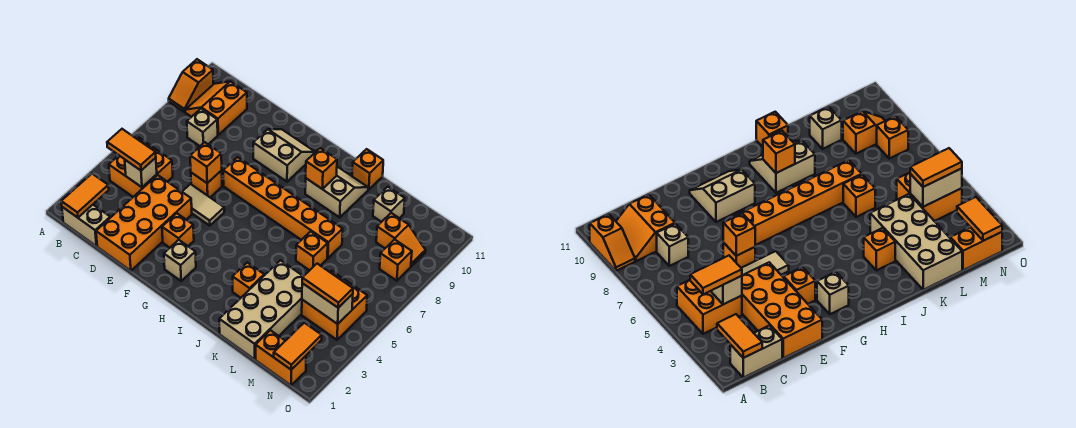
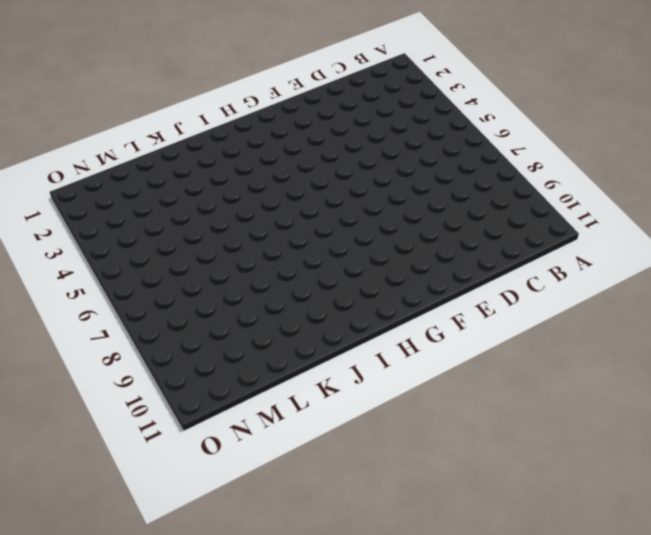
none -> orange 1x2 slope [169,59,213,112]
none -> tan 1x2 brick [62,205,110,246]
none -> orange 2x2 brick [109,138,173,197]
none -> orange 2x2 slope [185,81,247,135]

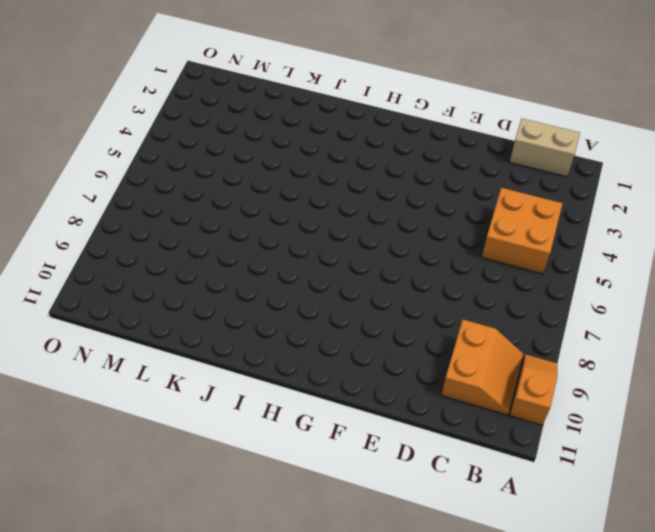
none -> tan 1x1 brick [187,109,218,146]
none -> orange 2x4 brick [96,175,192,271]
none -> tan 1x2 tile [182,184,224,226]
none -> orange 1x1 brick [191,170,222,197]

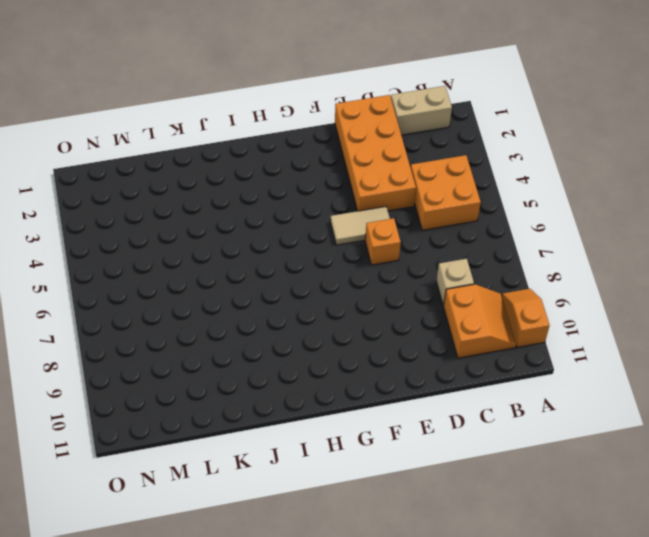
none -> orange 1x1 brick [162,213,194,248]
none -> orange 1x6 brick [223,157,343,258]
none -> tan 2x2 slope [253,129,315,182]
none -> tan 1x1 brick [164,240,196,281]

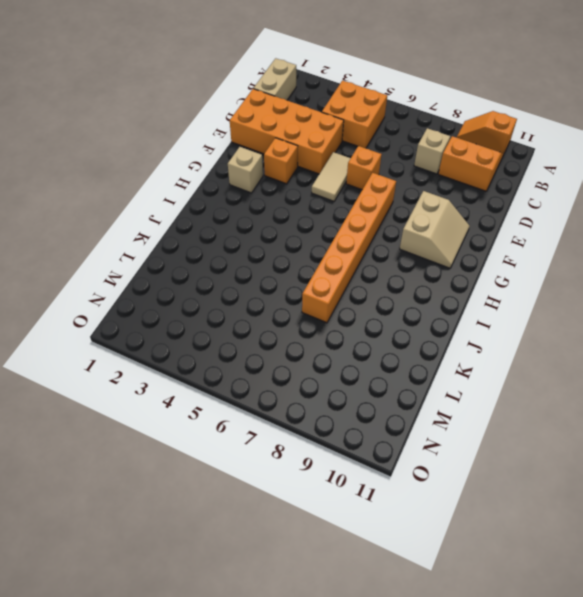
none -> tan 2x2 slope [305,167,368,217]
none -> orange 1x1 brick [233,263,264,298]
none -> orange 1x1 brick [352,149,383,189]
none -> tan 2x4 brick [219,260,303,359]

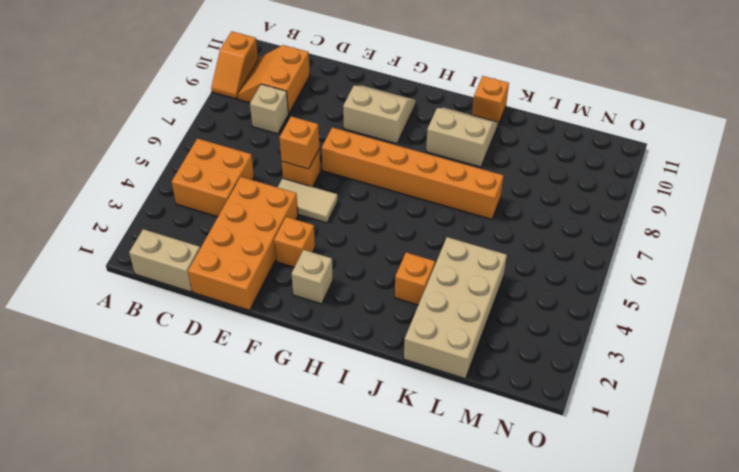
none -> orange 1x1 brick [296,231,328,270]
none -> tan 1x1 brick [373,187,405,222]
none -> orange 1x2 brick [256,330,306,385]
none -> orange 2x2 brick [302,271,367,340]

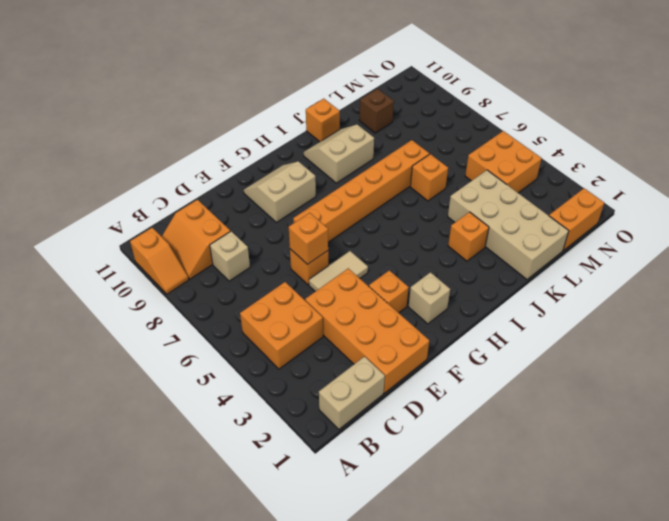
brown 1x1 brick [359,89,394,133] -> tan 1x1 brick [373,187,405,222]
none -> orange 1x2 slope [376,213,426,266]
none -> orange 1x1 brick [380,240,412,281]
none -> orange 1x2 tile [61,174,109,218]
none -> tan 1x1 brick [125,158,157,187]

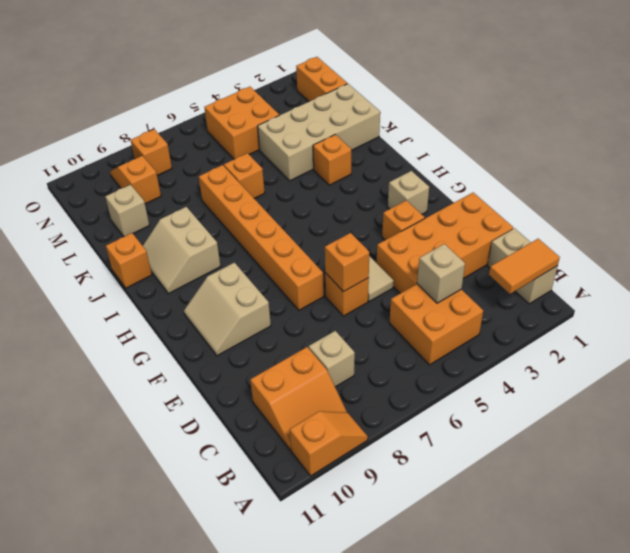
none -> orange 1x1 brick [306,148,337,189]
none -> tan 1x2 brick [302,283,353,324]
none -> orange 1x2 tile [274,323,322,370]
none -> orange 1x2 tile [107,129,156,170]

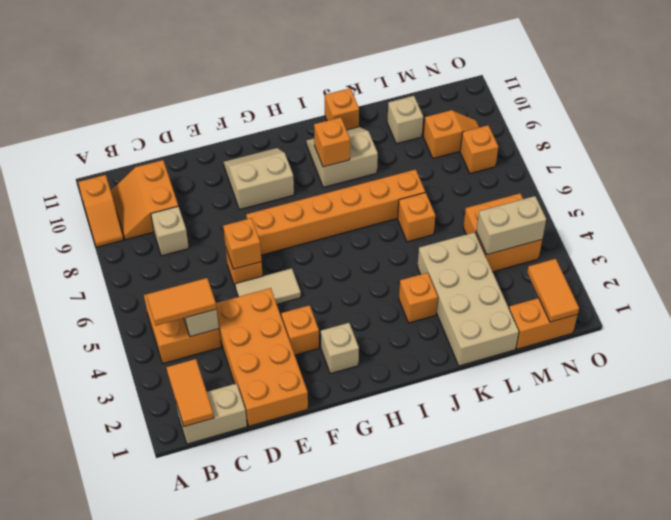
none -> orange 1x2 tile [302,264,353,308]

